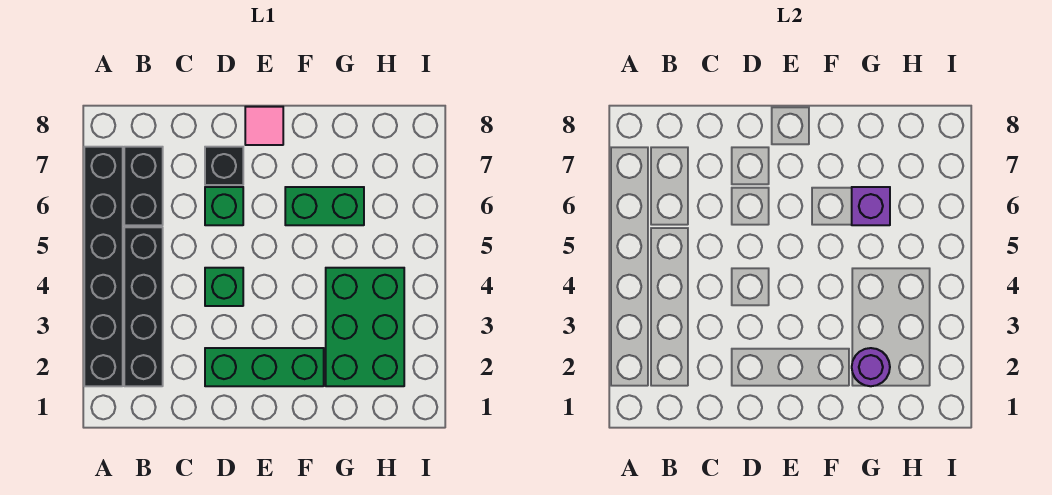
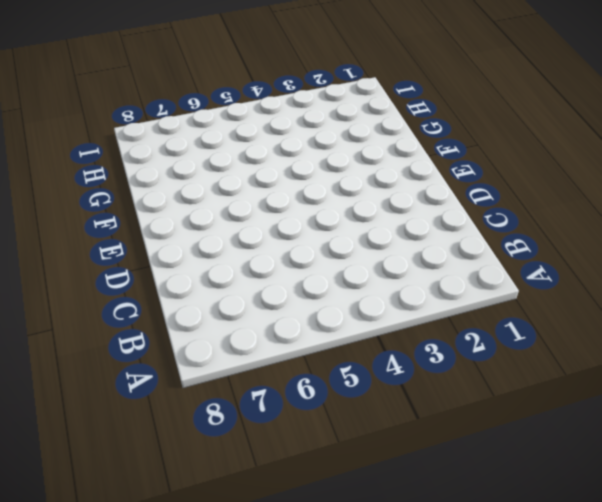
none -> black 1x6 brick [84,147,123,386]
none -> black 1x4 brick [124,227,163,386]
none -> black 1x2 brick [124,147,163,225]

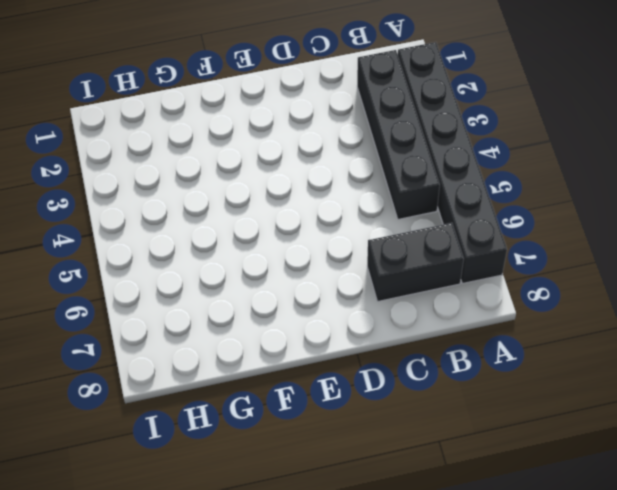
black 1x2 brick [367,223,464,301] -> black 1x2 brick turned to [124,147,163,225]
none -> green 1x3 brick [205,348,324,386]
none -> green 1x1 brick [205,268,243,306]
none -> green 1x1 brick [205,187,243,225]

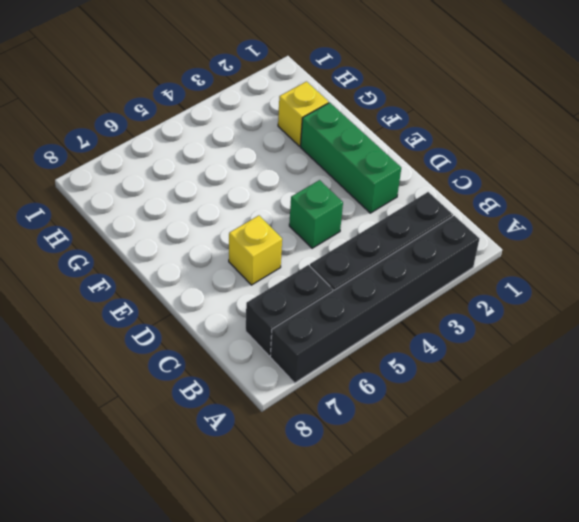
yellow 1x1 brick [229,216,282,285] -> green 1x1 brick [205,187,243,225]
yellow 1x1 brick [278,82,329,146] -> green 2x3 brick [326,268,404,386]
none -> black 1x1 brick [205,147,243,185]
none -> pink 1x1 tile [245,107,283,145]
none -> green 1x2 brick [285,187,364,225]

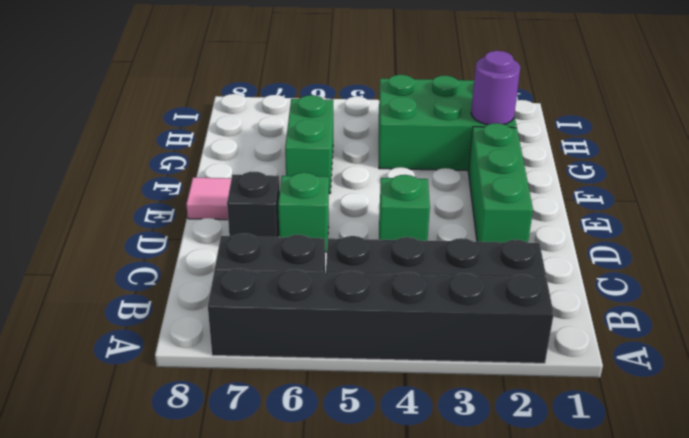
none -> purple 1x1 brick [852,187,890,225]

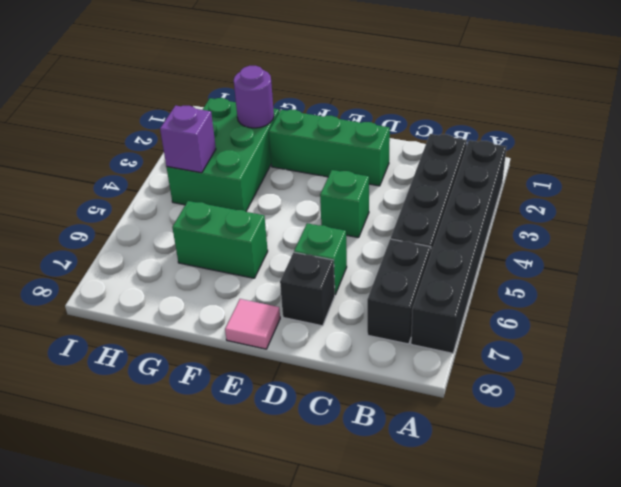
purple 1x1 brick [160,106,216,173] -> purple 1x1 brick moved to [852,187,890,225]

